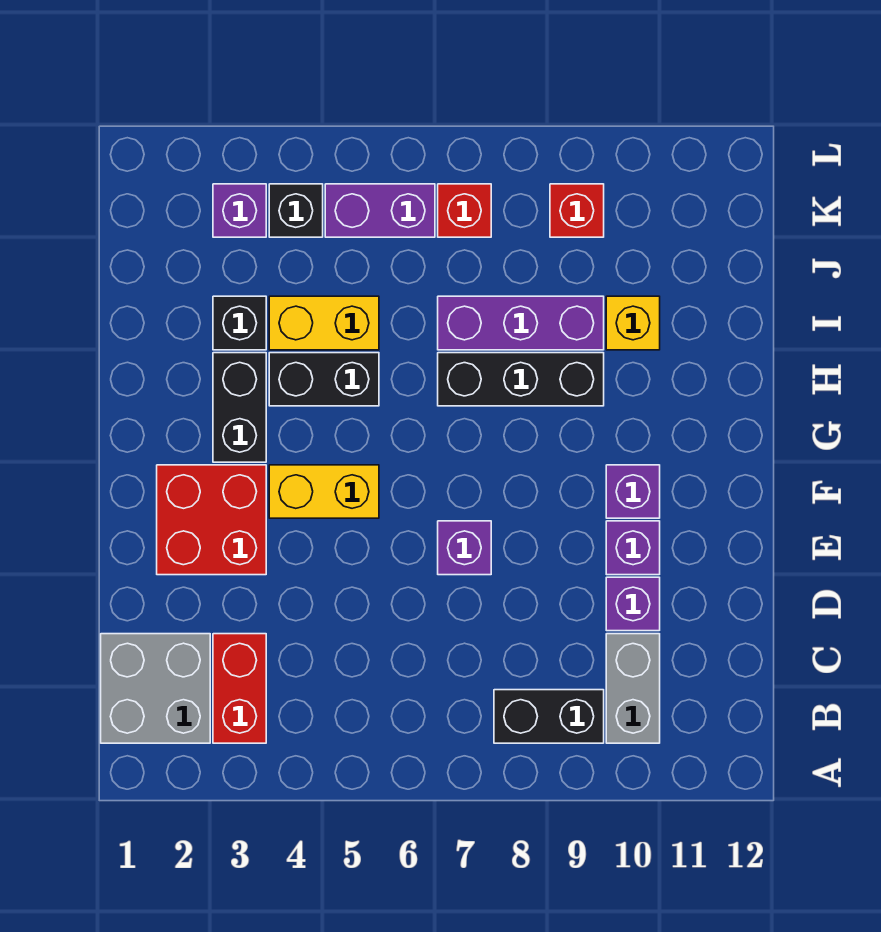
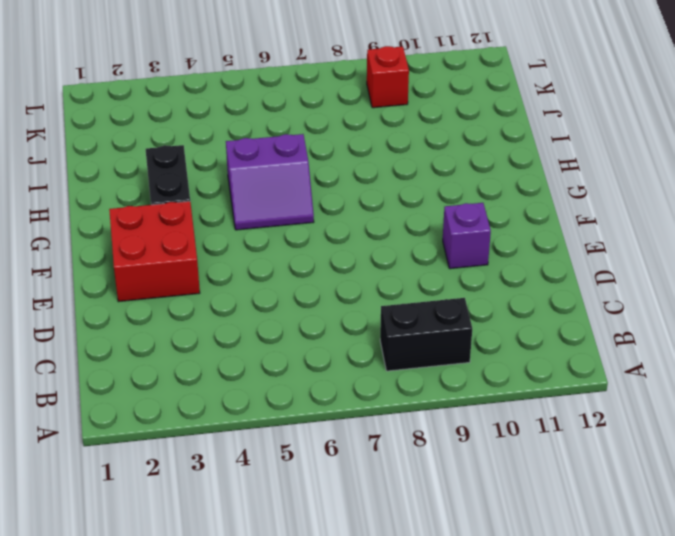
purple 2x2 slope [226,134,314,230] -> black 1x2 brick [269,353,379,406]
none -> grey 2x2 brick [101,634,210,743]
none -> red 1x2 brick [213,634,266,743]
none -> grey 1x2 brick [606,634,660,743]

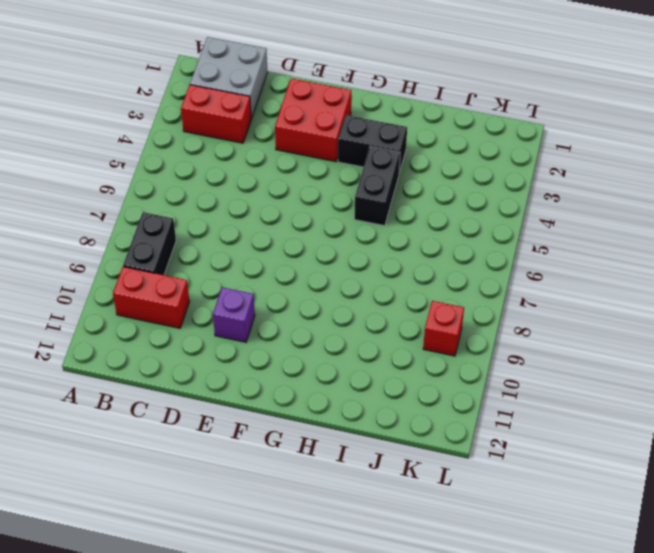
red 1x2 brick [113,267,189,328] -> grey 1x2 brick [606,634,660,743]
none -> purple 1x1 brick [606,577,660,631]
none -> purple 1x1 brick [438,521,491,575]
none -> yellow 1x2 brick [269,465,379,518]

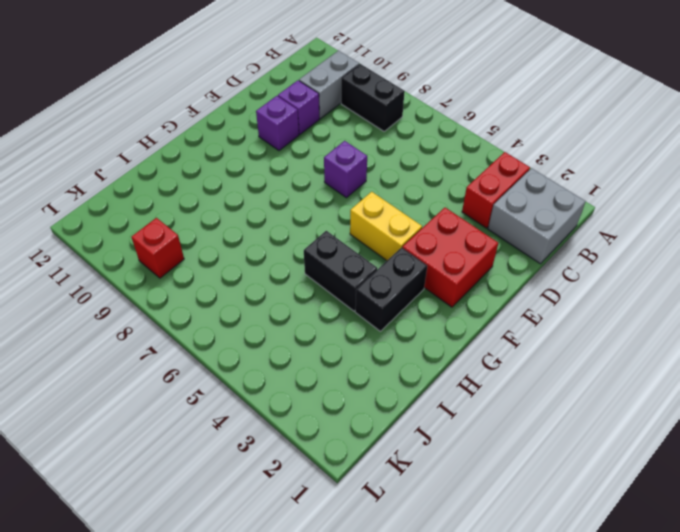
none -> purple 1x1 brick [606,465,660,518]
none -> black 1x3 brick [438,353,604,406]
none -> black 1x1 brick [213,296,266,350]

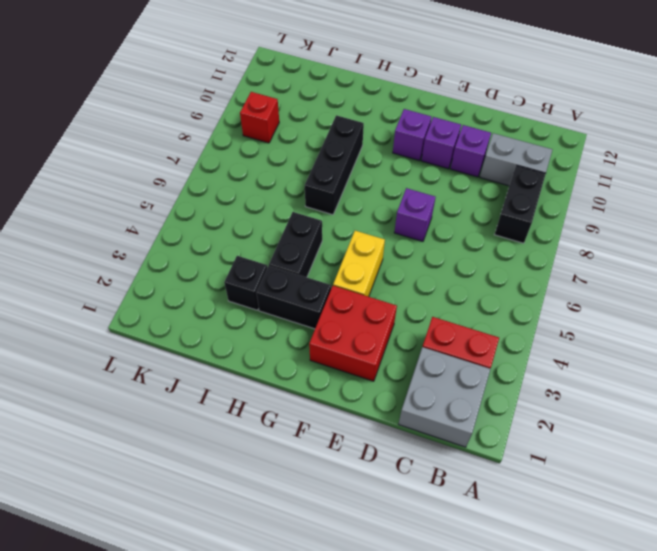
none -> yellow 1x2 brick [269,296,379,350]
none -> purple 1x3 brick [438,296,604,350]
none -> yellow 1x1 brick [606,296,660,350]

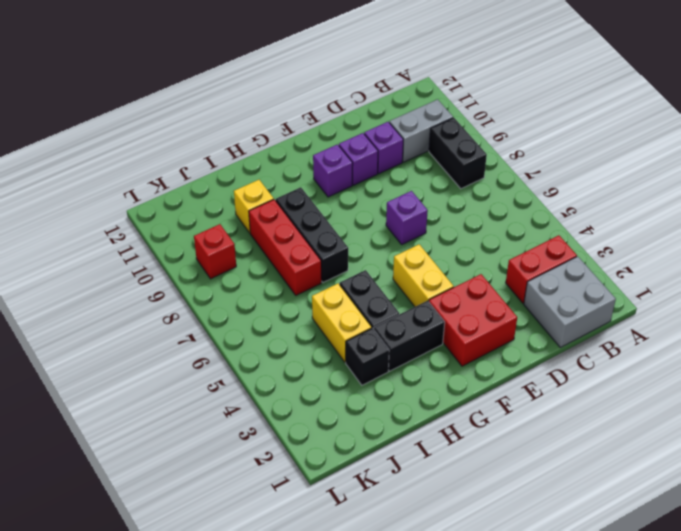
red 1x3 brick [249,200,321,295] -> purple 1x3 brick [438,296,604,350]
none -> purple 1x1 brick [213,184,266,237]
none -> black 1x1 brick [269,184,323,237]
none -> purple 1x2 brick [325,184,435,237]

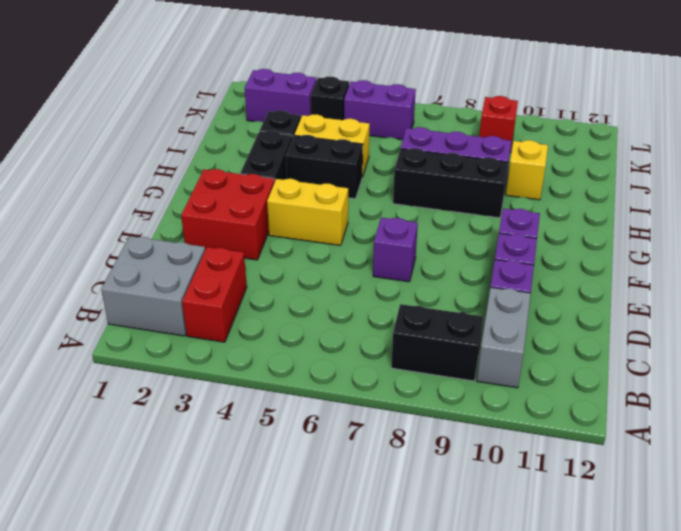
purple 1x2 brick [245,69,316,122] -> purple 1x1 brick [213,184,266,237]
none -> red 1x1 brick [438,184,491,237]

